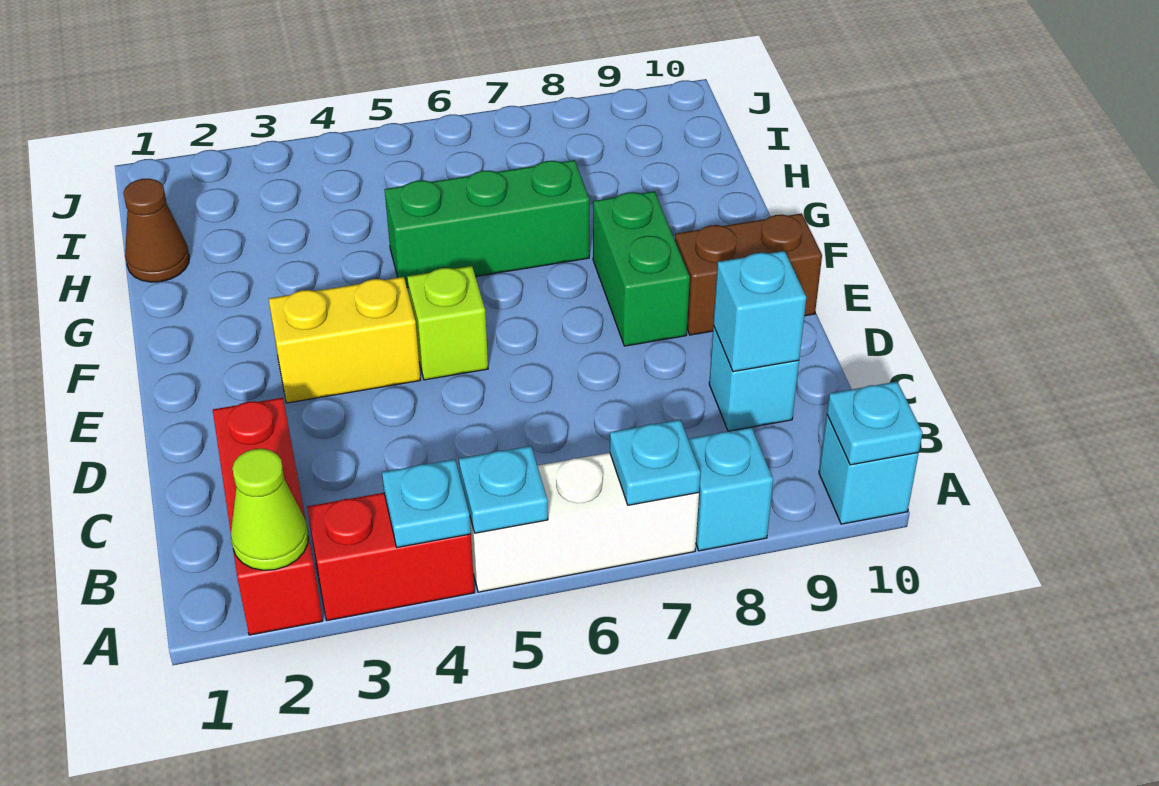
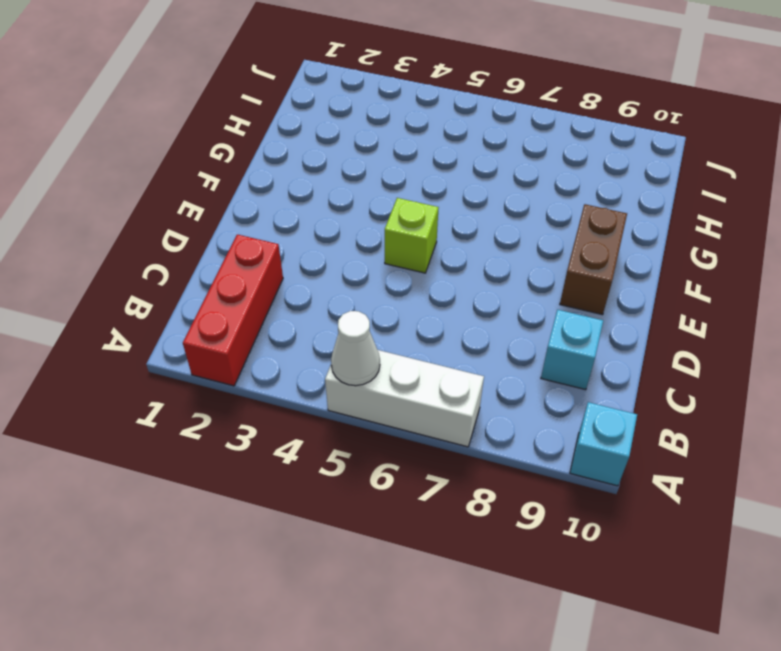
white 1x1 cone [331,311,380,386] -> cyan 1x1 plate [459,446,548,533]
brown 1x2 brick [560,204,627,315] -> brown 1x2 brick turned to [675,213,822,335]
none -> red 1x2 brick [307,493,475,620]
none -> cyan 1x1 brick [688,427,773,551]
none -> yellow 1x2 brick [269,277,420,403]

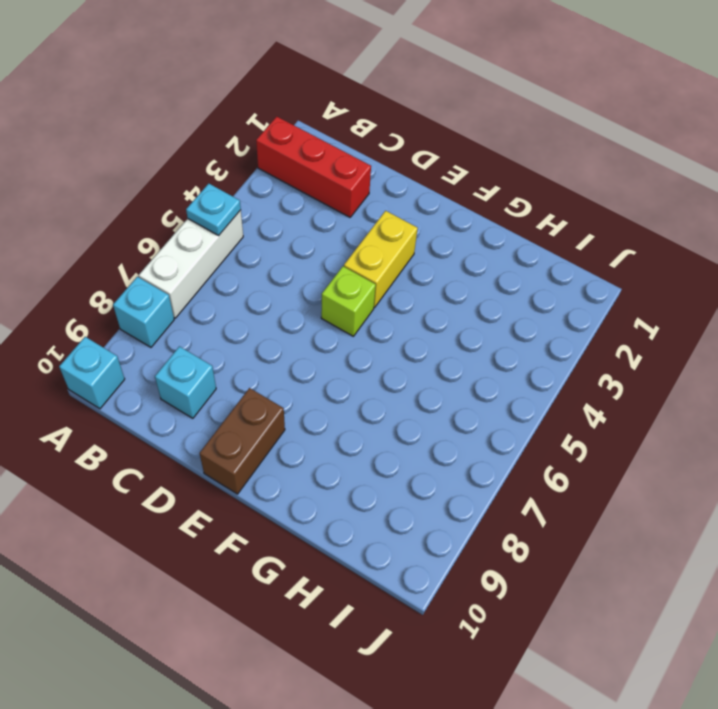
none -> red 1x2 brick [307,493,475,620]
none -> green 1x2 brick [593,191,690,346]
none -> green 1x3 brick [385,160,589,287]

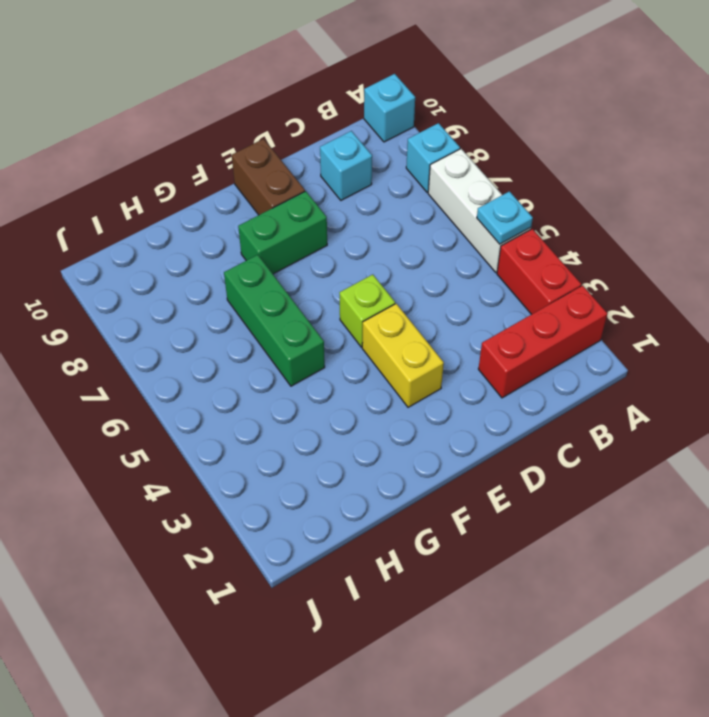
none -> brown 1x1 cone [123,179,189,282]
none -> lime 1x1 cone [231,449,308,570]
none -> cyan 1x1 plate [382,459,471,547]

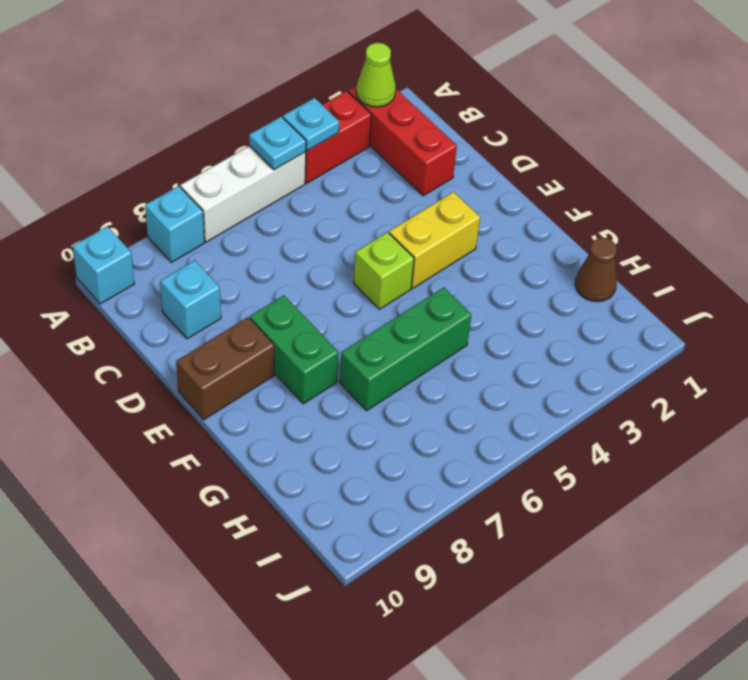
none -> cyan 1x1 plate [610,420,700,505]
none -> cyan 1x1 plate [827,382,923,465]
none -> cyan 1x1 brick [713,251,806,372]

